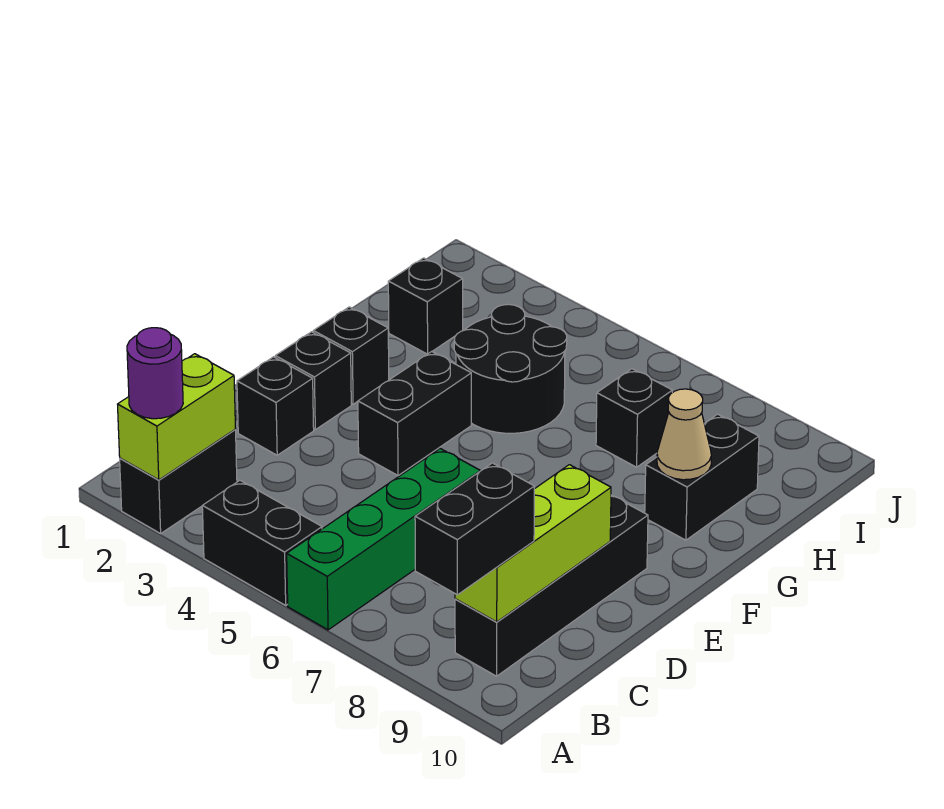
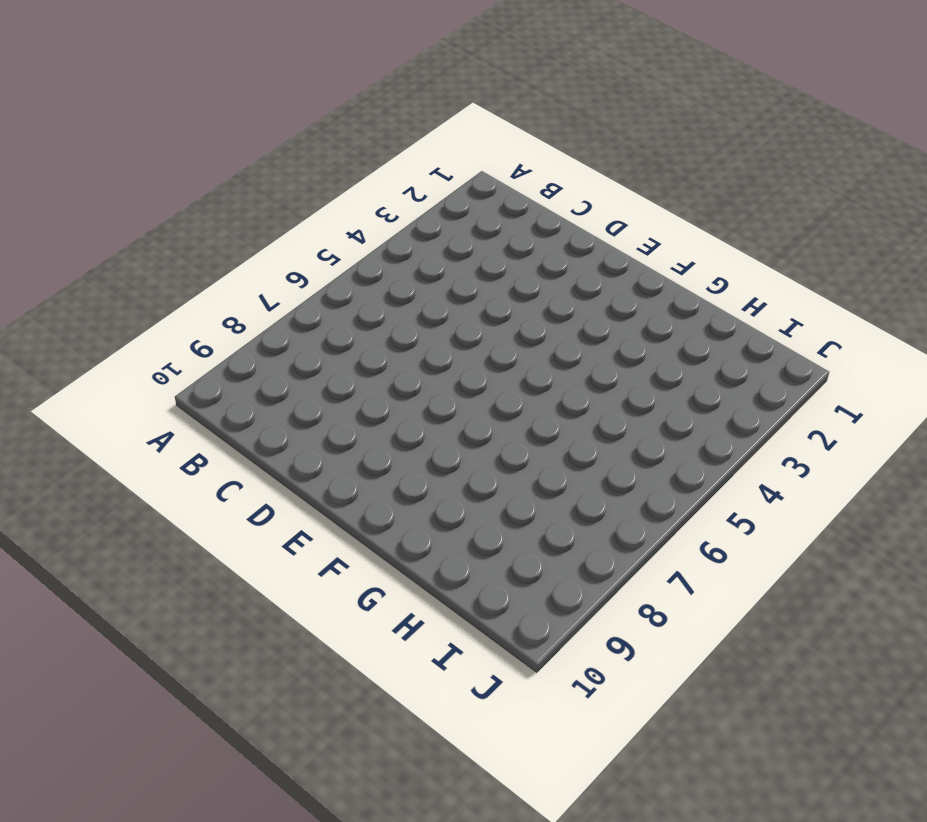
none -> black 1x2 brick [120,430,237,534]
none -> black 1x2 brick [202,480,322,605]
none -> green 1x4 brick [287,449,480,630]

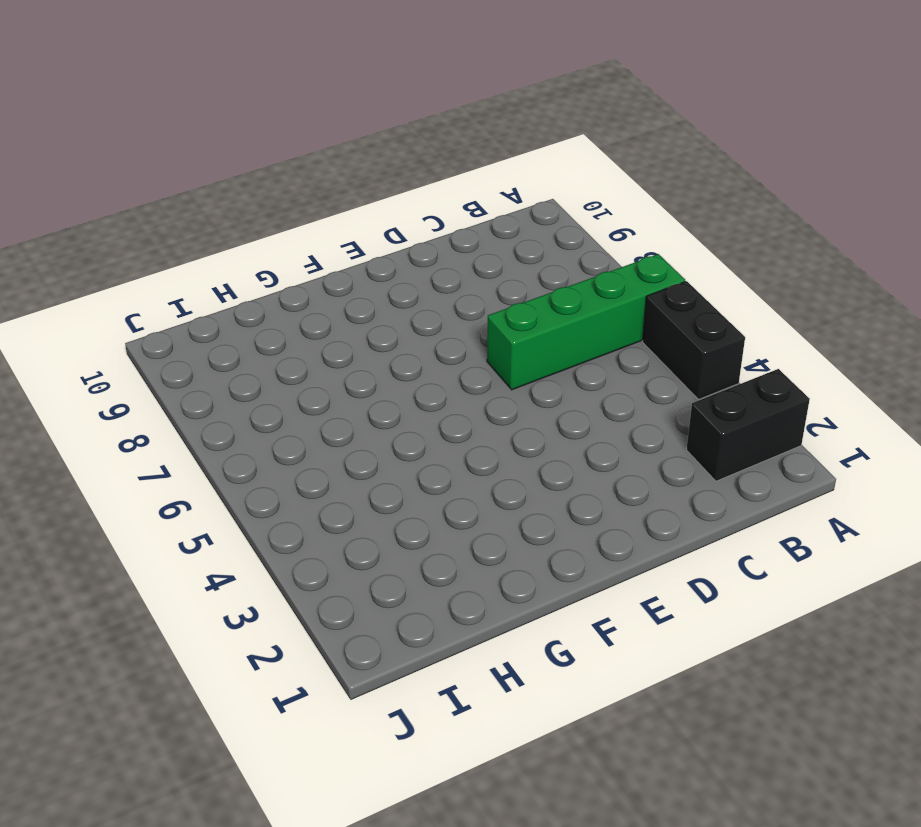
none -> black 1x4 brick [455,495,648,676]
none -> black 1x1 brick [237,357,314,455]
none -> black 1x1 brick [275,332,351,430]

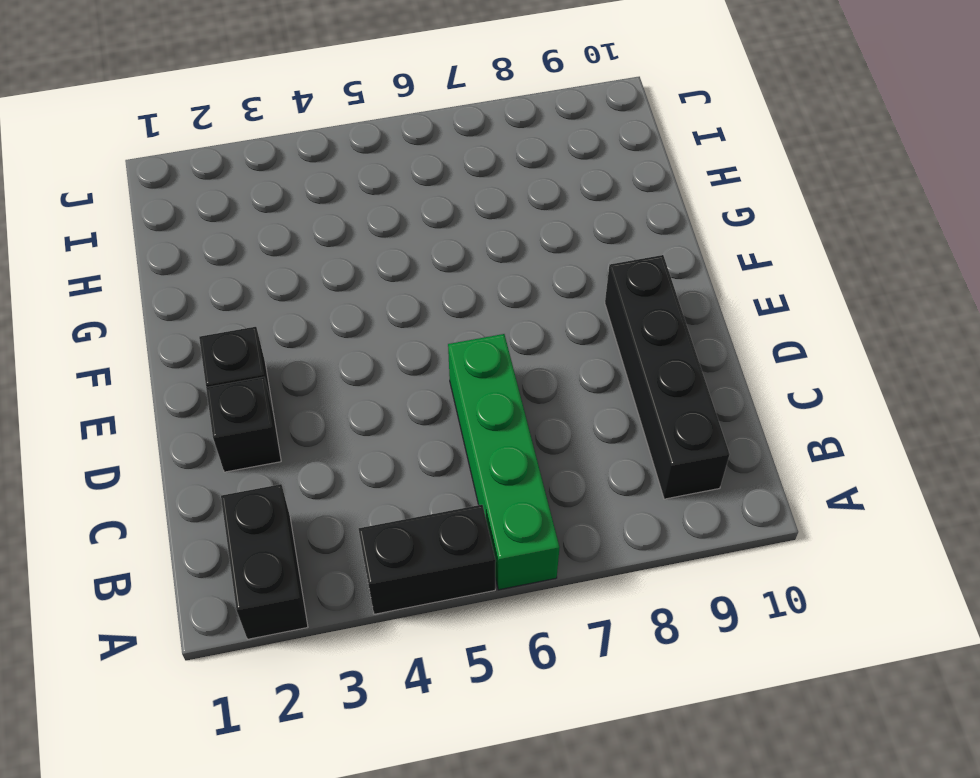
none -> black 1x2 brick [358,351,471,476]
none -> black 1x1 brick [313,307,389,404]
none -> black 2x2 round brick [454,304,567,433]

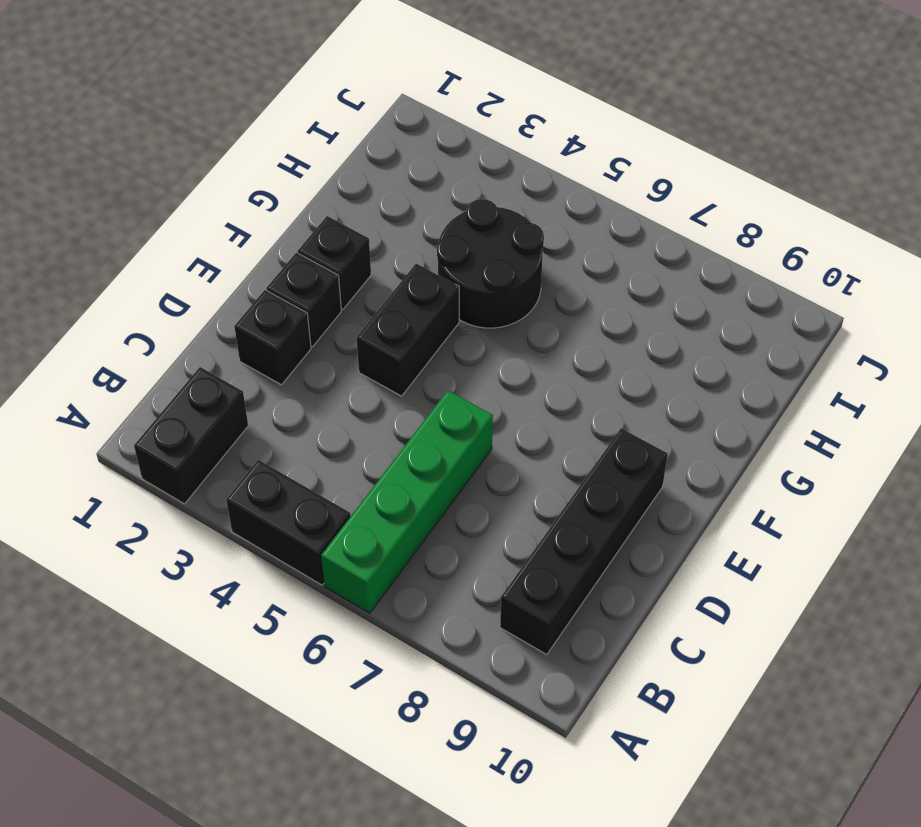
none -> black 1x2 brick [645,414,759,540]
none -> black 1x1 brick [388,258,463,354]
none -> black 1x1 brick [596,369,673,467]

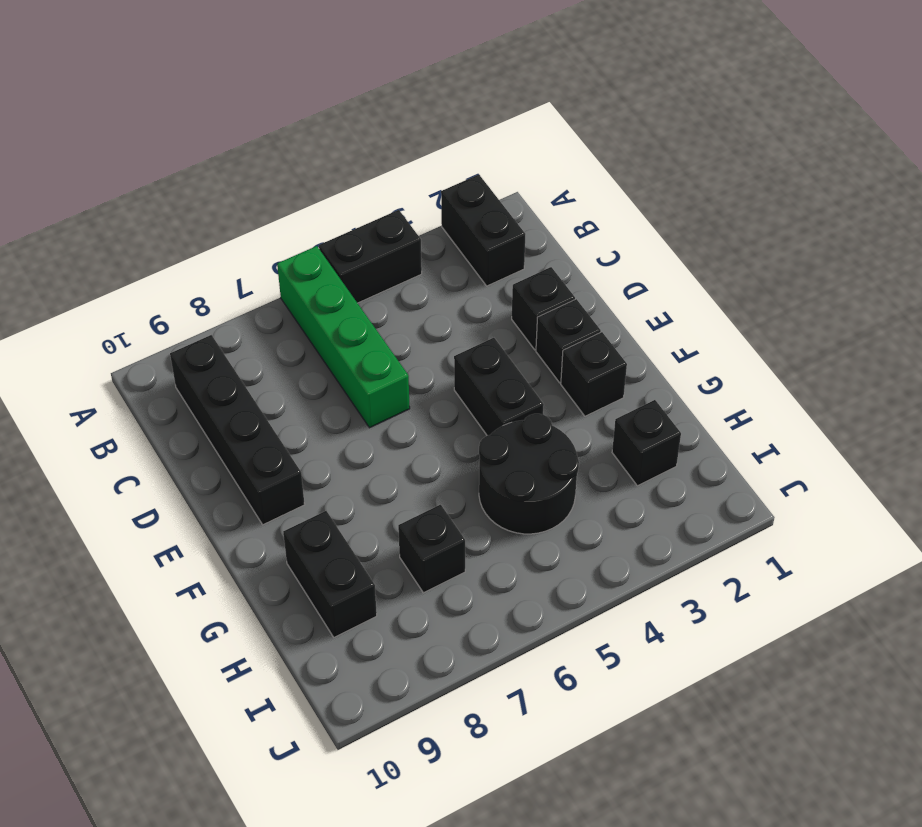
none -> lime 1x2 brick [118,354,236,480]
none -> lime 1x3 brick [455,465,611,622]
none -> tan 1x1 cone [657,389,711,480]

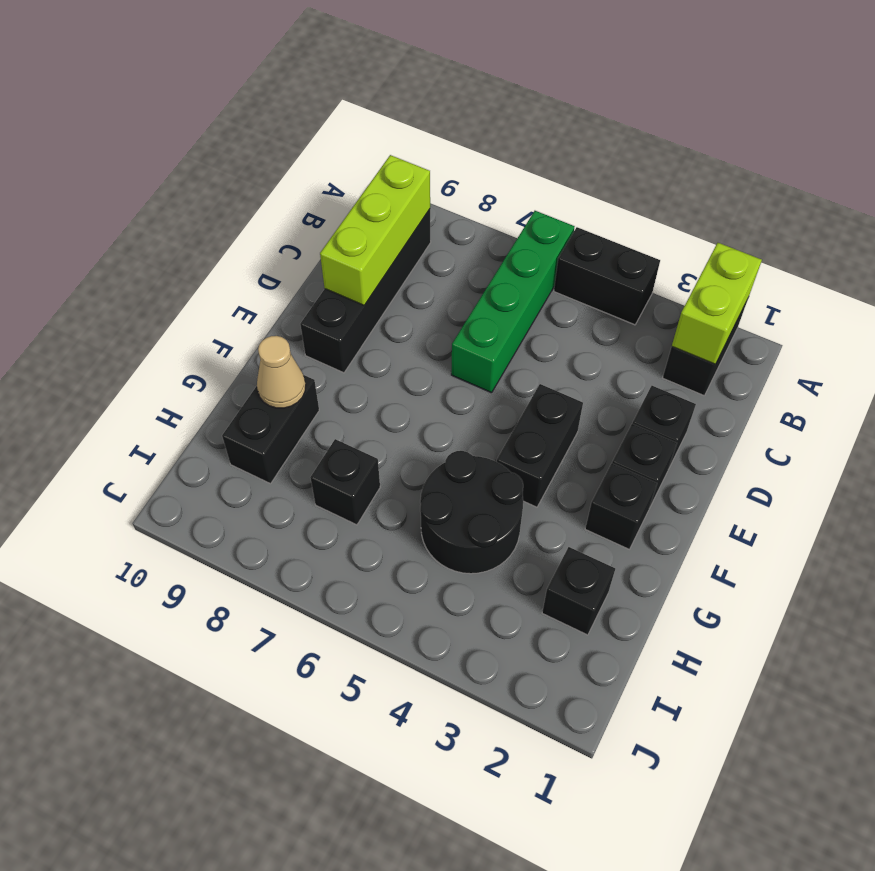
none -> purple 1x1 round brick [127,328,183,419]
none -> black 1x2 brick [415,463,535,595]

